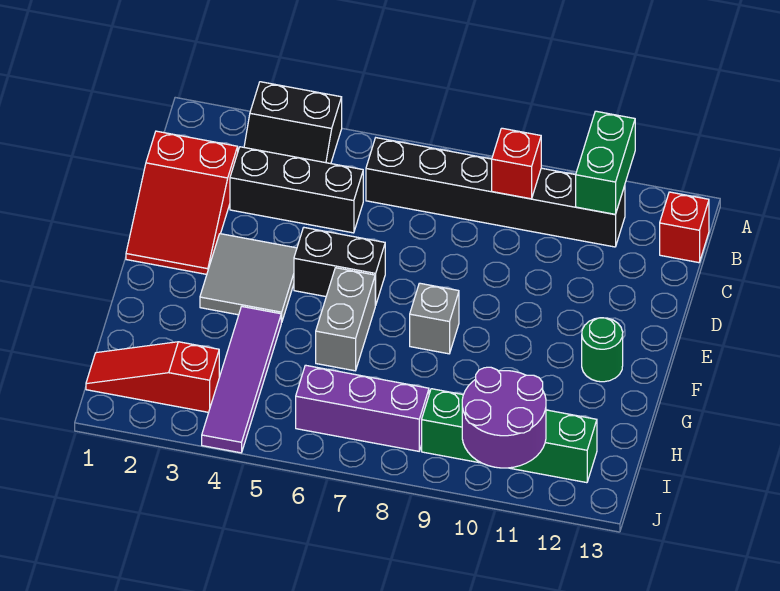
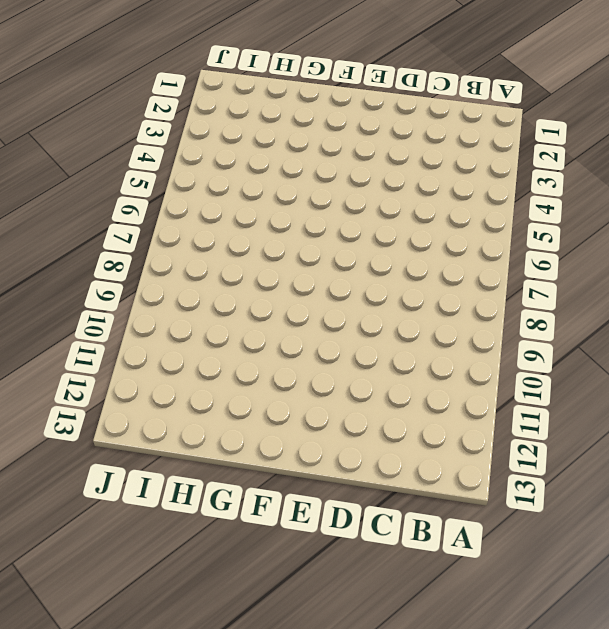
none -> black 2x2 slope [244,82,342,164]
none -> black 1x6 brick [366,138,625,247]
none -> red 1x1 brick [660,192,709,263]

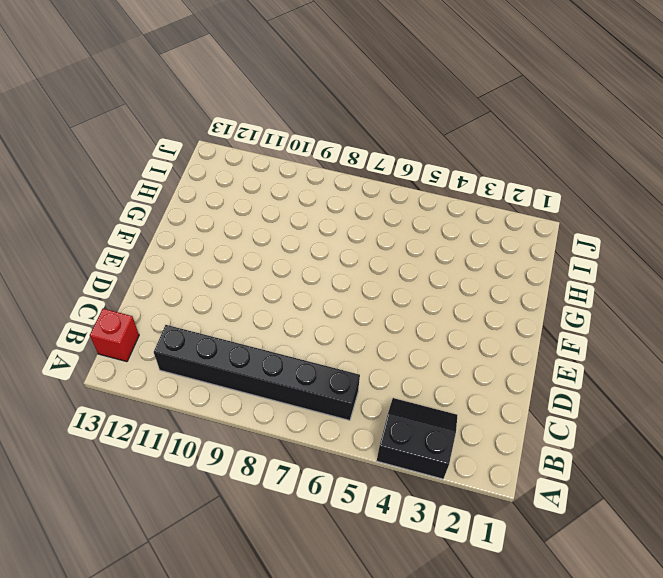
none -> red 2x3 slope [126,131,238,274]
none -> black 1x3 brick [230,147,363,233]
none -> grey 2x2 tile [200,234,297,322]

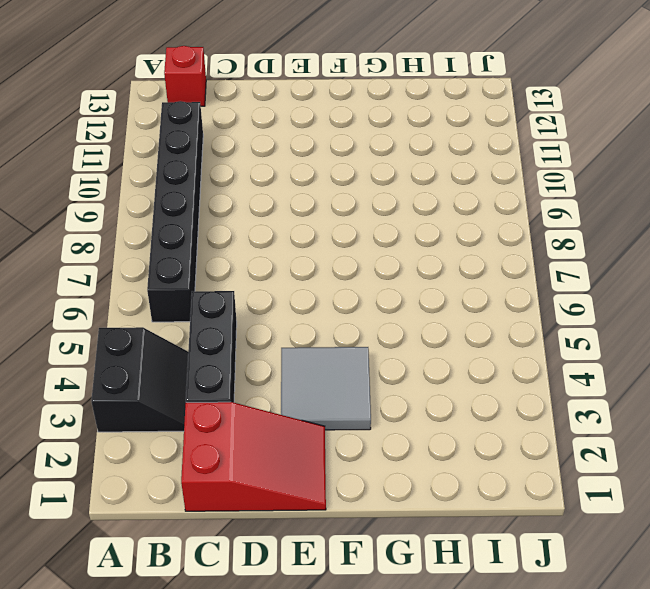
none -> black 1x2 brick [294,228,385,305]
none -> grey 1x2 brick [316,268,376,371]
none -> grey 1x1 brick [410,283,459,354]

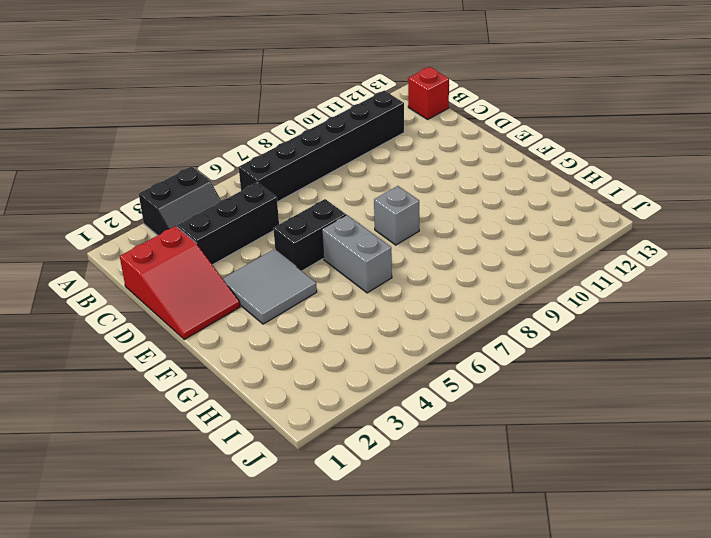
none -> green 1x1 round brick [582,318,623,382]
none -> purple 1x4 tile [202,307,282,453]
none -> red 1x3 slope [86,342,219,412]

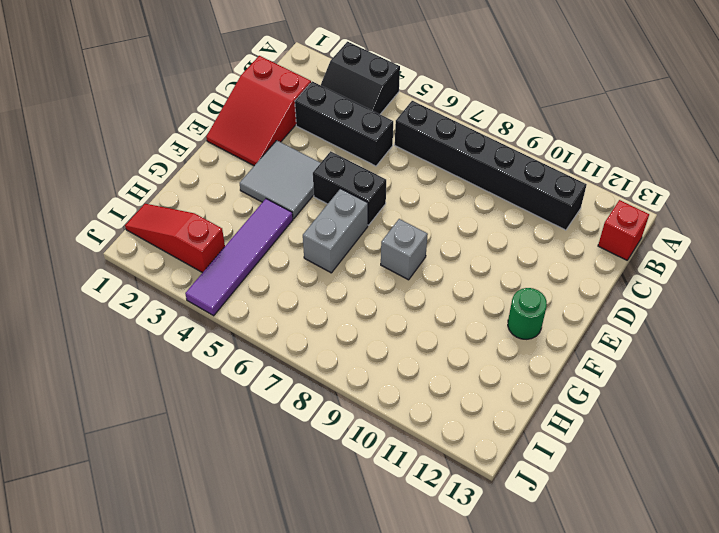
none -> purple 1x3 brick [296,365,429,451]
none -> green 1x4 brick [422,389,597,483]
none -> green 1x2 brick [576,111,635,214]

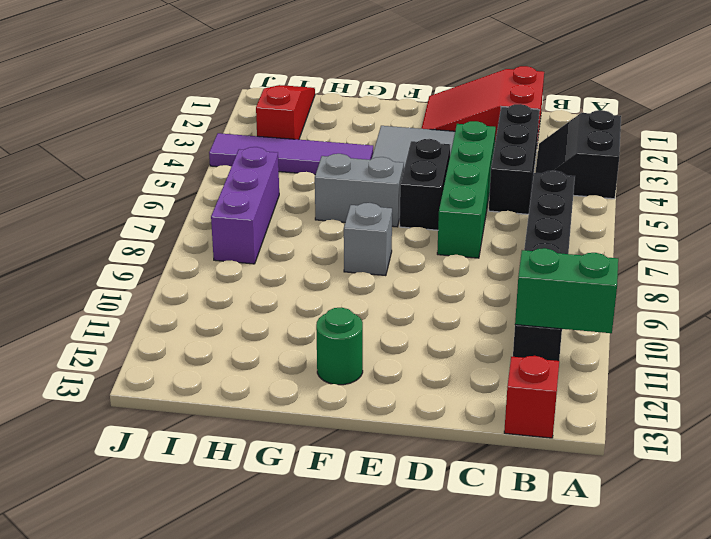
green 1x4 brick [437,121,496,258] -> green 1x4 brick moved to [422,389,597,483]
none -> red 1x1 brick [492,128,541,199]
none -> purple 2x2 round brick [462,367,546,468]

